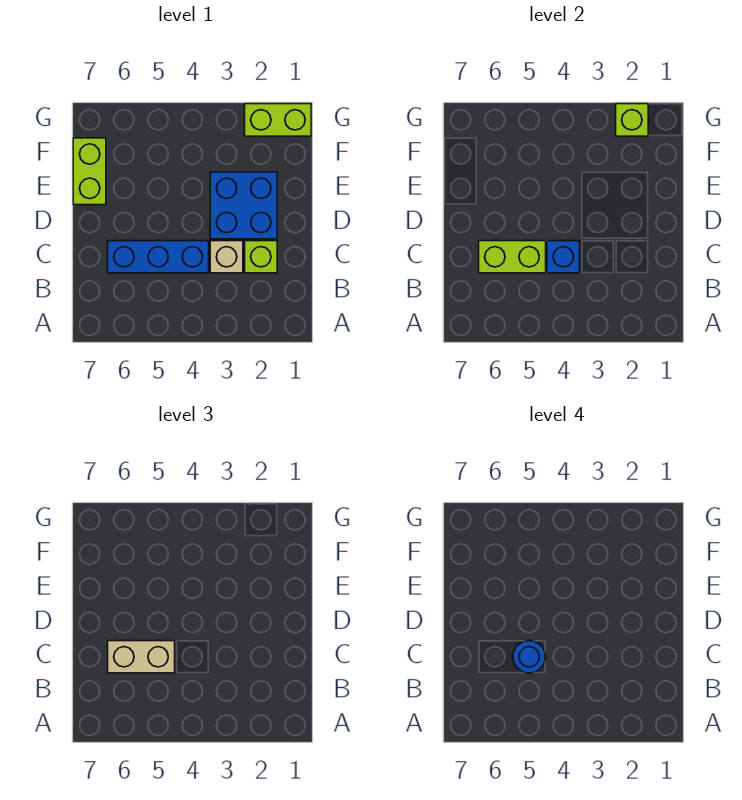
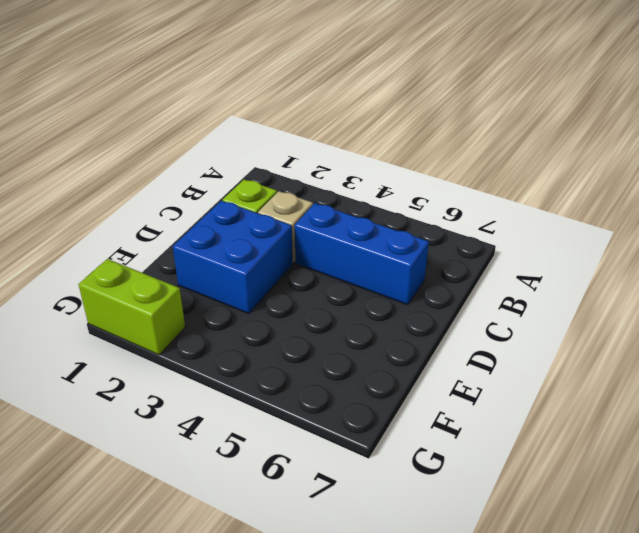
none -> lime 1x2 brick [73,138,106,205]
none -> blue 1x1 brick [547,241,580,273]

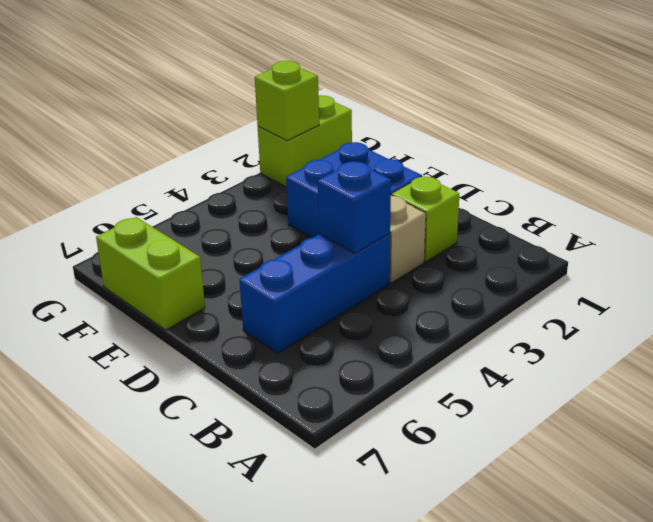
none -> lime 1x2 brick [479,241,546,273]
none -> tan 1x2 brick [108,641,175,673]

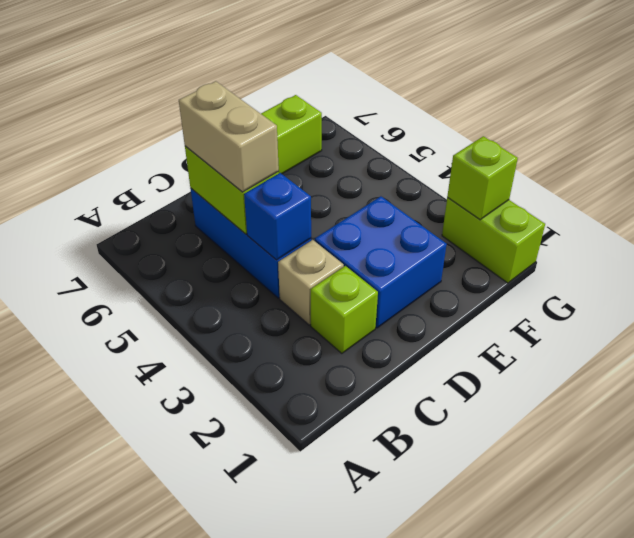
none -> blue 1x1 round brick [513,641,545,673]

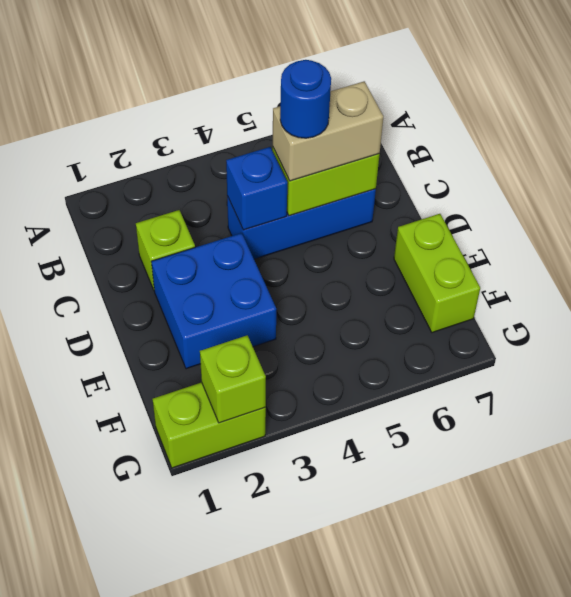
none -> tan 1x1 brick [210,241,243,273]

